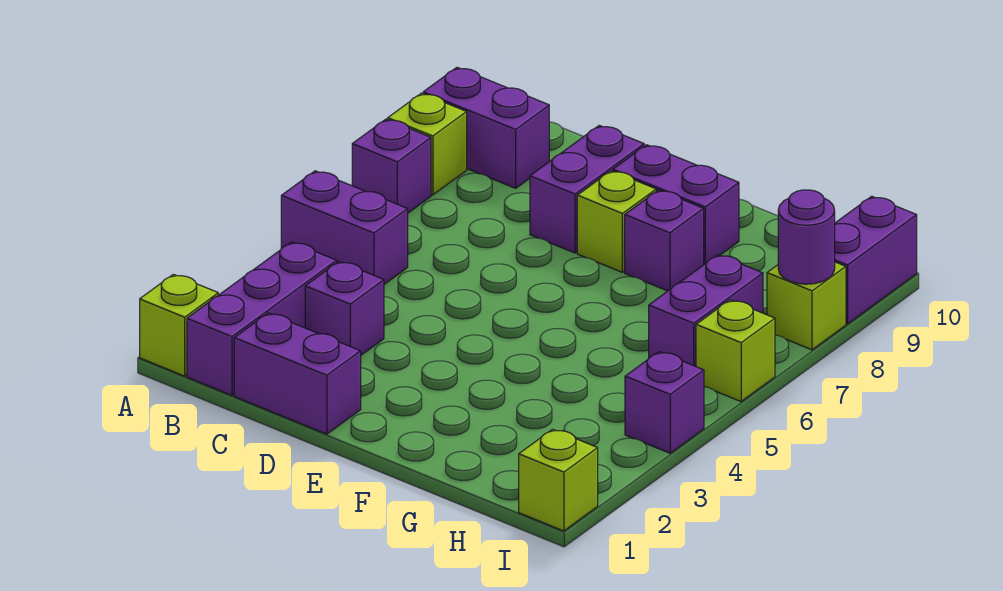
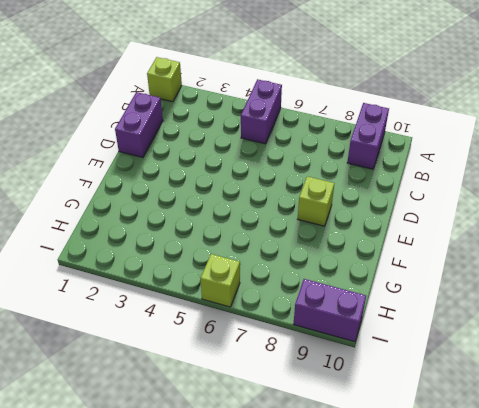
none -> purple 1x1 brick [352,119,431,213]
none -> lime 1x1 brick [388,93,467,195]
none -> purple 1x3 brick [187,242,337,395]

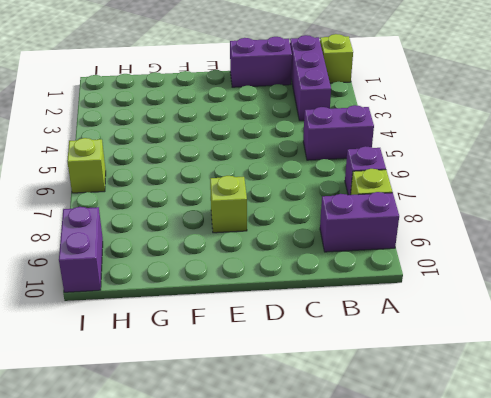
none -> purple 1x1 brick [305,261,384,355]
none -> purple 1x2 brick [530,125,644,253]
none -> purple 1x2 brick [613,145,739,264]

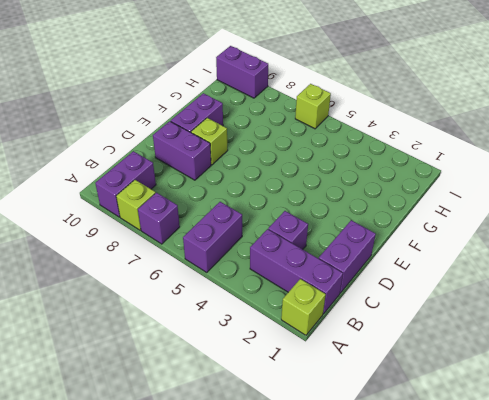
none -> purple 1x1 brick [625,190,704,291]
none -> purple 1x2 brick [649,255,763,366]
none -> lime 1x1 brick [519,429,598,531]

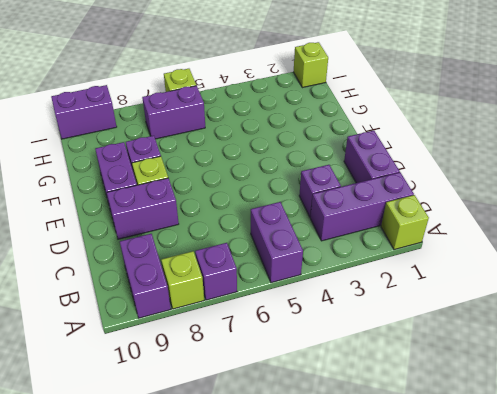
none -> purple 1x1 brick [625,352,704,453]
none -> lime 1x1 brick [767,262,846,350]
none -> purple 1x1 round brick [778,190,835,284]

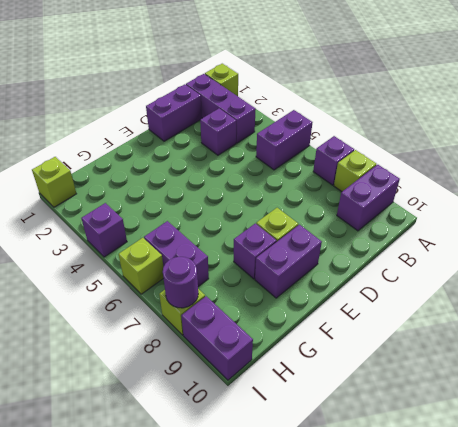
none -> purple 1x2 brick [530,125,644,253]

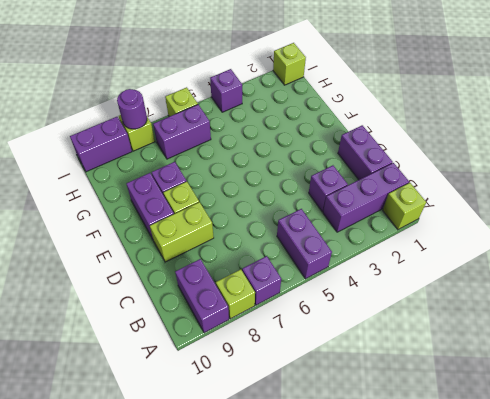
lime 1x2 brick [150,202,214,262] -> purple 1x2 brick [530,125,644,253]

